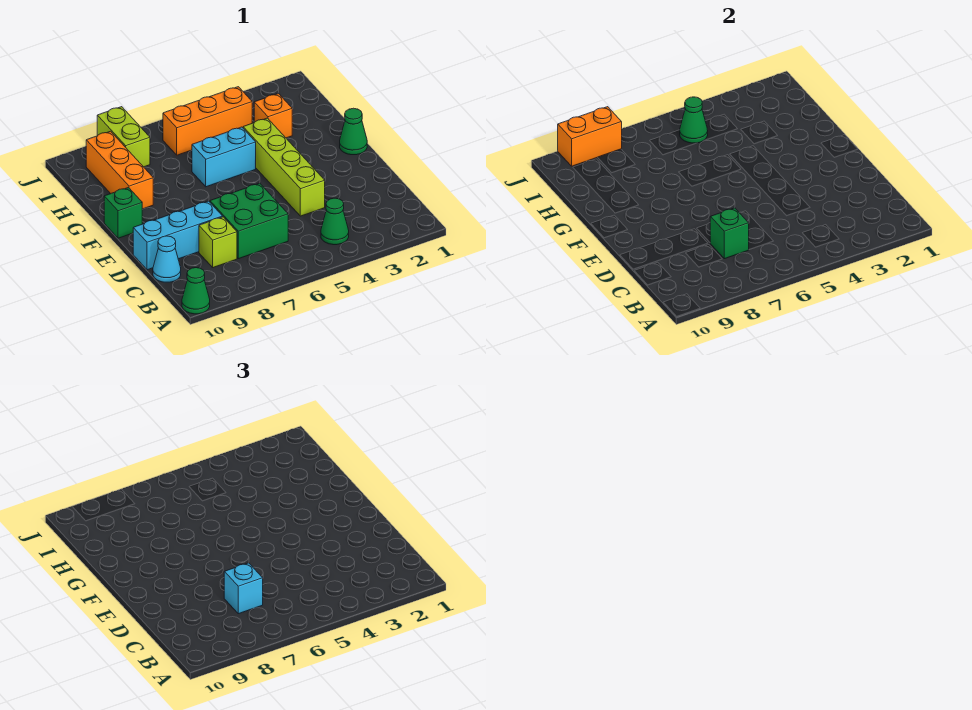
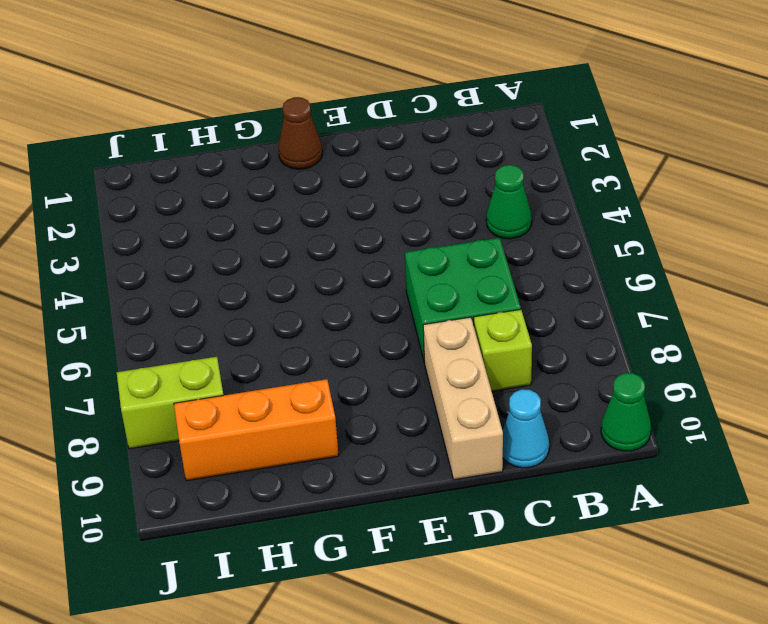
tan 1x3 brick [423,317,503,480] -> cyan 1x3 brick [133,201,223,270]
brown 1x1 cone [279,97,322,169] -> green 1x1 cone [340,108,367,155]
none -> lime 1x4 brick [243,118,325,216]
none -> green 1x1 brick [104,188,142,238]
none -> cyan 1x2 brick [192,127,256,187]

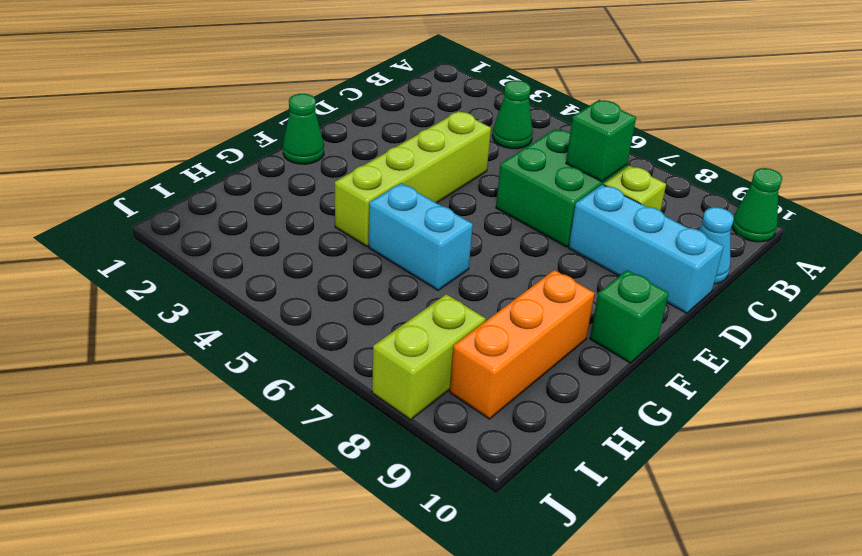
none -> orange 1x1 brick [254,93,292,138]
none -> orange 1x3 brick [163,87,252,155]
none -> green 1x1 cone [680,97,708,143]

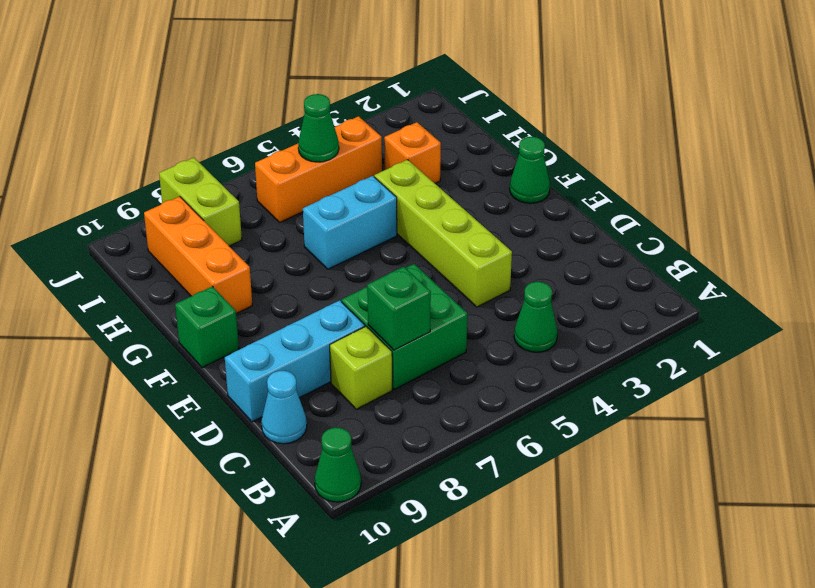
none -> orange 1x2 brick [558,107,622,166]
none -> cyan 1x1 brick [224,563,263,614]

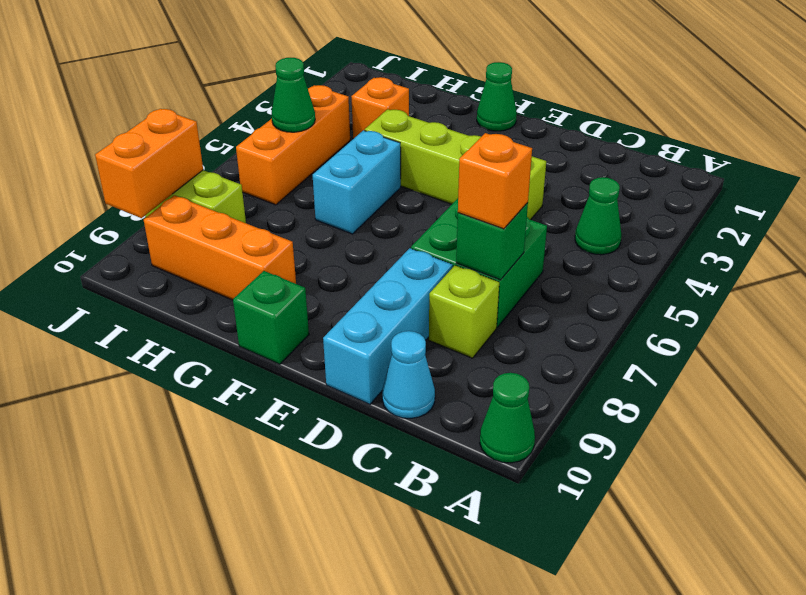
orange 1x1 brick [458,133,532,229] -> cyan 1x1 brick [224,563,263,614]

